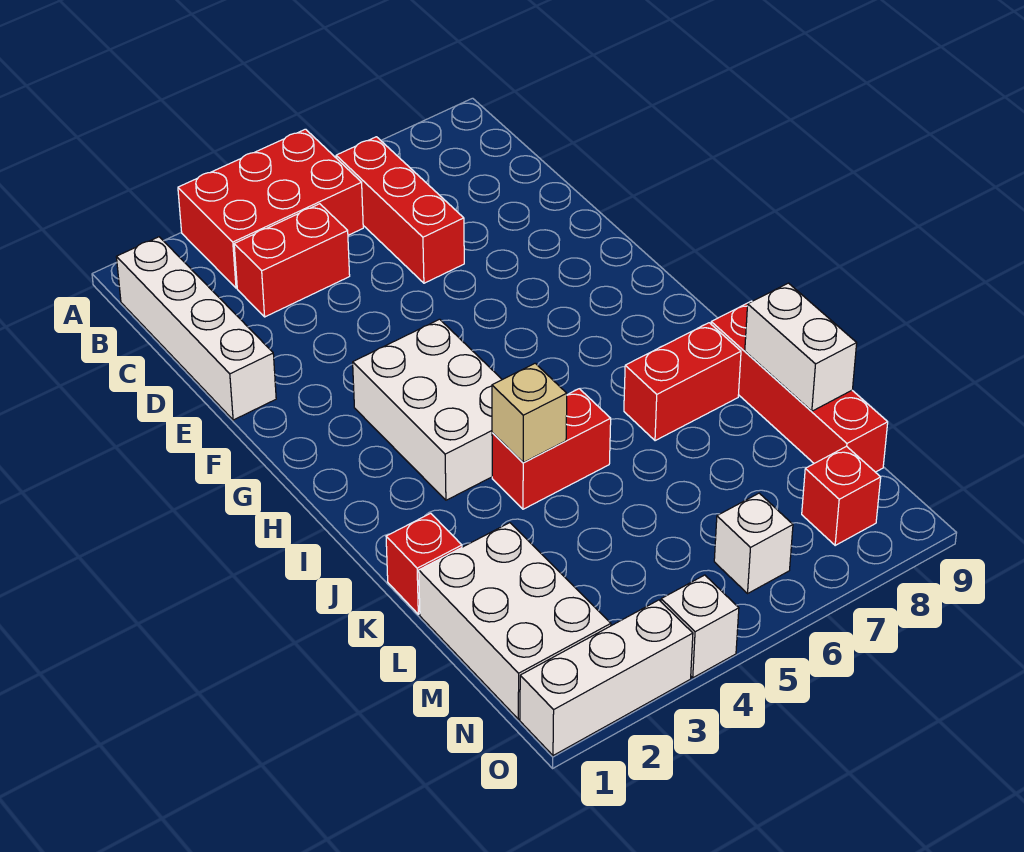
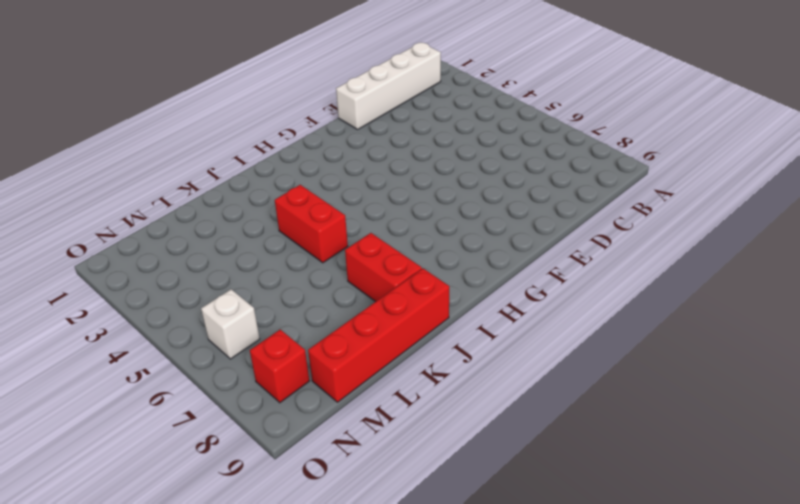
none -> red 2x3 brick [178,129,363,288]
none -> red 1x3 brick [336,137,464,283]
none -> red 1x2 brick [234,204,350,317]

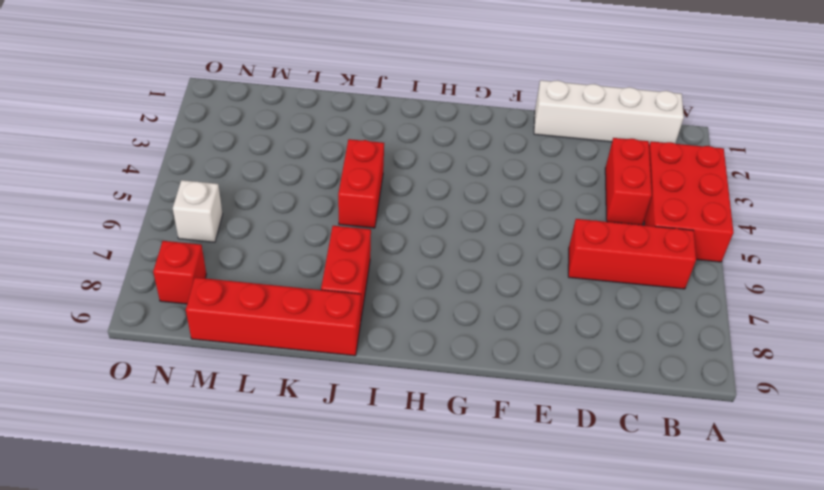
none -> white 2x3 brick [353,319,502,500]
none -> red 1x1 brick [386,513,462,614]
none -> white 2x3 brick [419,523,611,719]

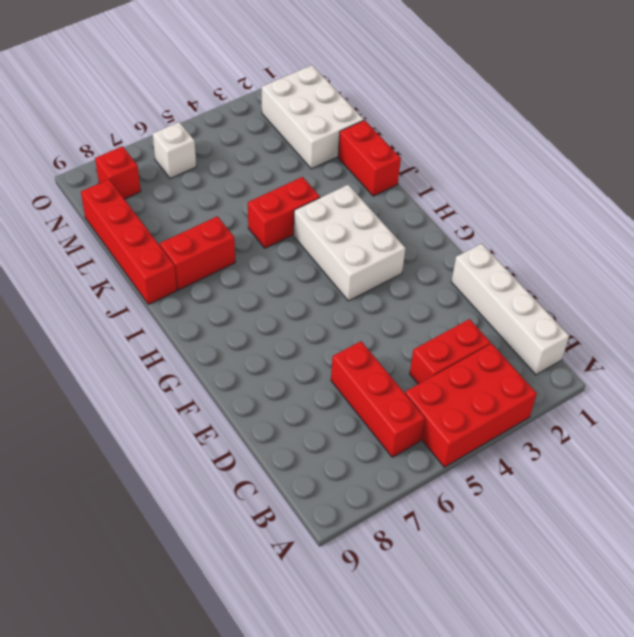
red 1x2 brick [338,120,401,196] -> red 1x1 brick [386,513,462,614]
none -> white 1x3 brick [520,600,693,756]
none -> white 1x1 brick [661,575,739,678]
none -> tan 1x1 brick [492,363,567,462]

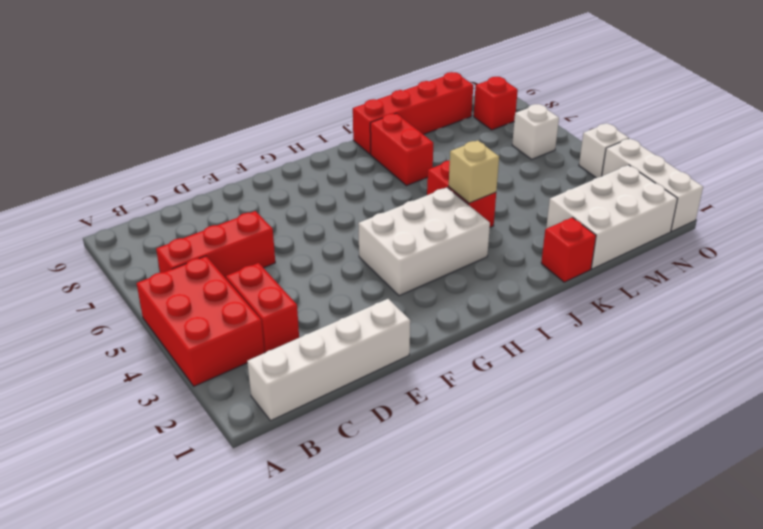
none -> white 1x2 brick [745,283,857,411]

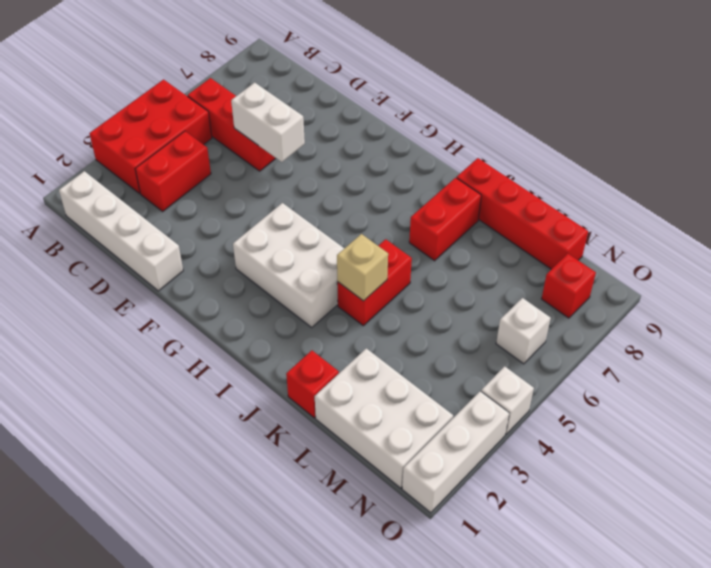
white 1x2 brick [231,82,305,162] -> white 1x2 brick moved to [745,283,857,411]

